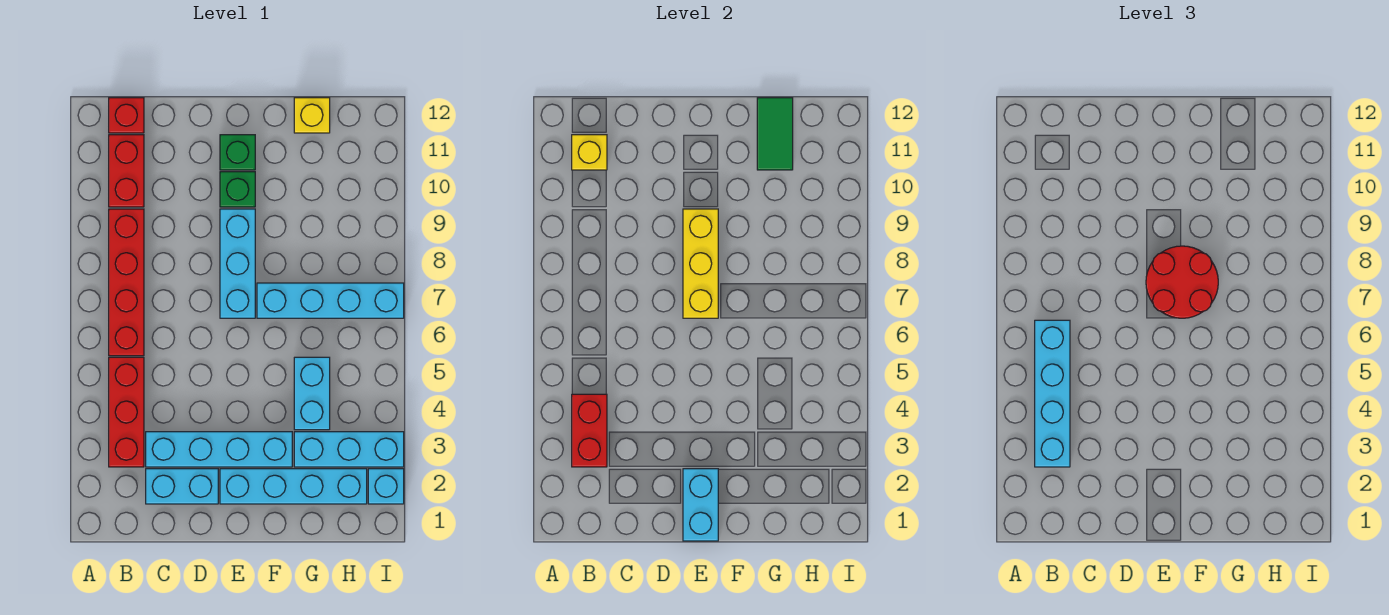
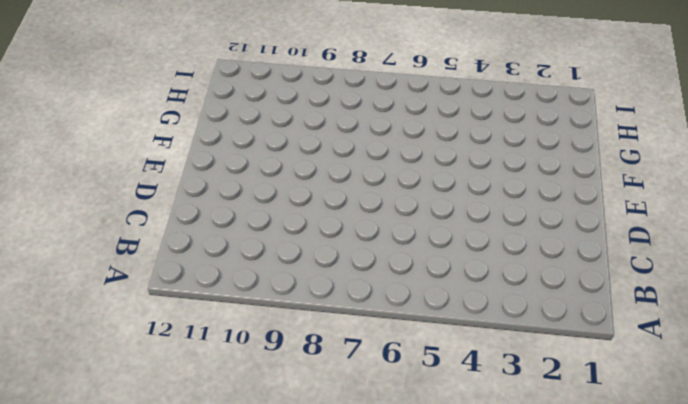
none -> red 1x3 brick [109,357,144,467]
none -> red 1x4 brick [109,209,144,356]
none -> red 1x2 brick [109,135,144,207]

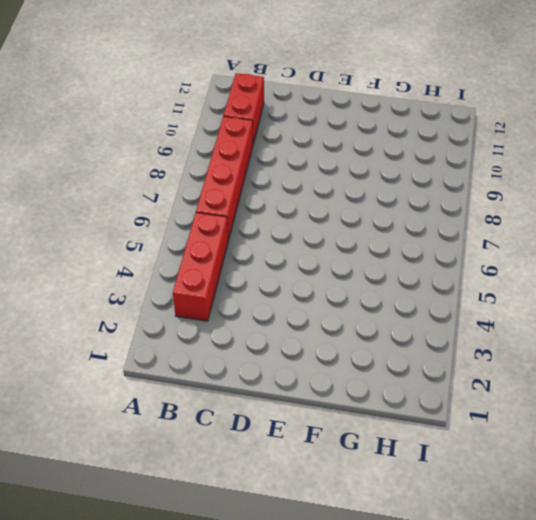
none -> red 1x1 brick [109,98,144,133]
none -> cyan 1x2 brick [146,469,218,504]
none -> cyan 1x4 brick [146,432,292,467]

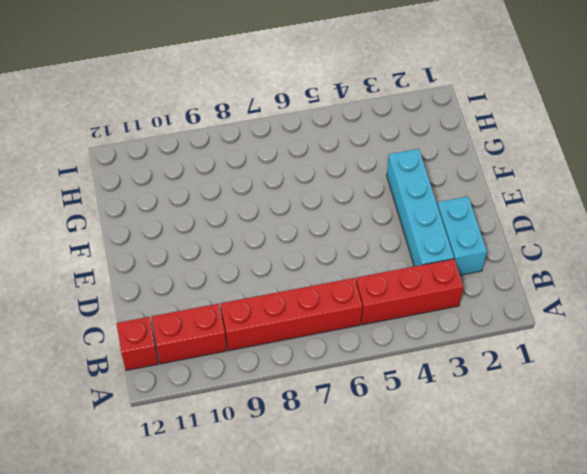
none -> cyan 1x4 brick [220,469,367,504]
none -> cyan 1x3 brick [220,209,255,318]
none -> green 1x1 brick [220,172,255,207]

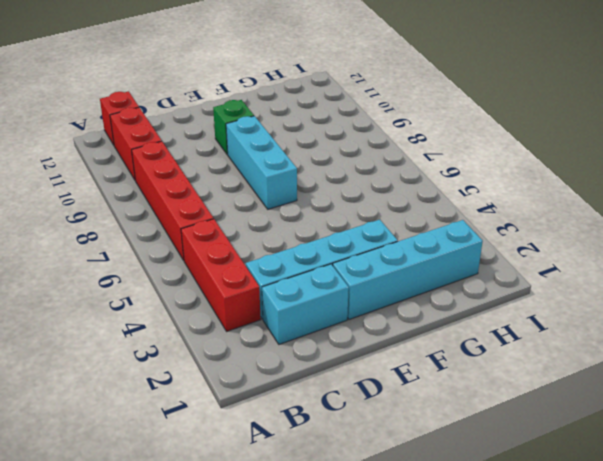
none -> green 1x1 brick [220,135,255,170]
none -> cyan 1x4 brick [257,283,404,318]
none -> cyan 1x3 brick [294,432,404,467]

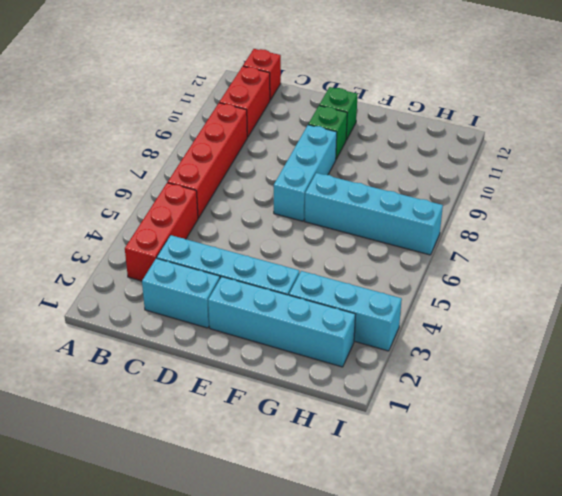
none -> cyan 1x2 brick [294,357,330,430]
none -> yellow 1x1 brick [294,98,330,133]
none -> cyan 1x1 brick [368,469,404,504]

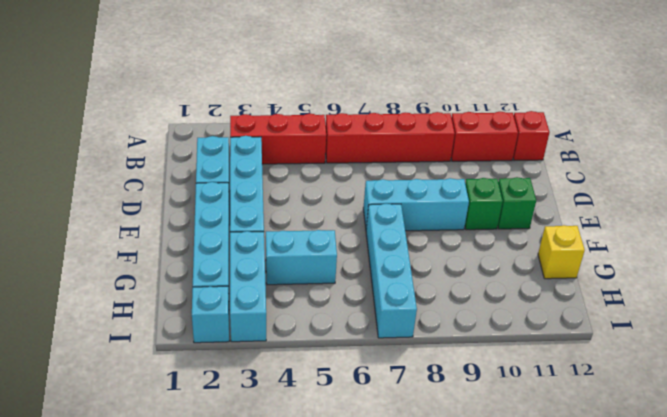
none -> red 1x2 brick [572,394,607,467]
none -> yellow 1x1 brick [572,135,607,170]
none -> cyan 1x2 brick [683,469,718,541]

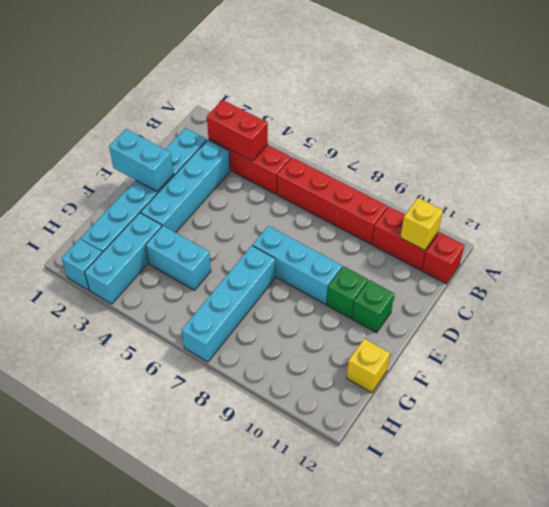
none -> yellow 1x3 brick [683,209,718,318]
none -> green 1x2 tile [757,98,793,170]
none -> cyan 1x4 brick [1035,320,1070,467]

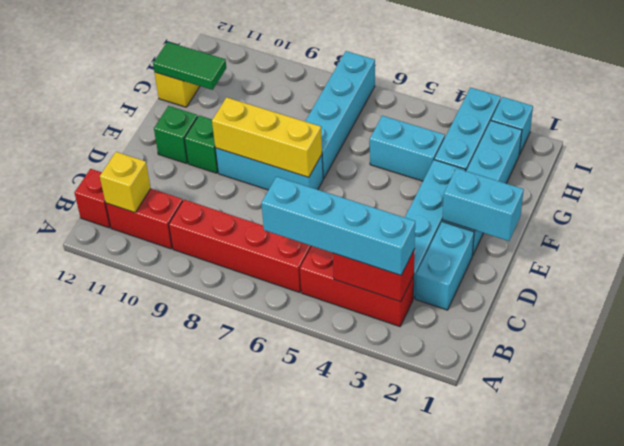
none -> red 2x2 round brick [1146,246,1218,318]

